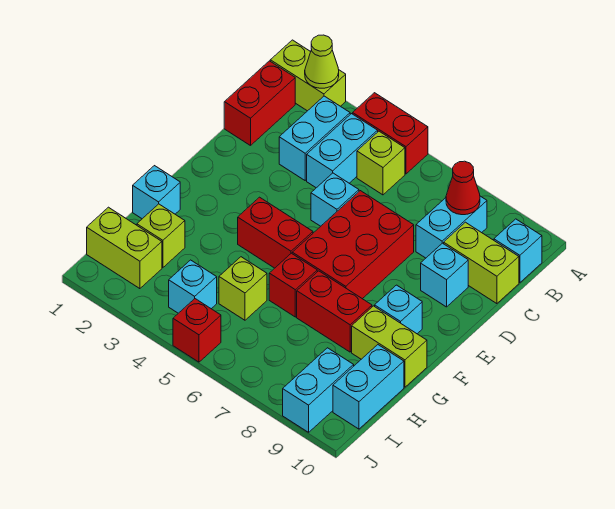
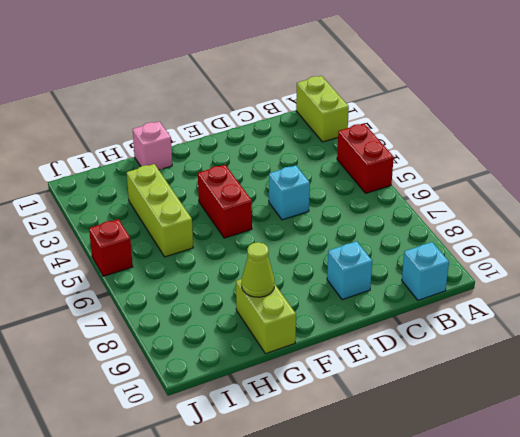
pink 1x1 brick [133,121,172,170] -> cyan 1x1 brick [133,166,180,219]
lime 1x1 cone [241,242,275,297] -> lime 1x1 cone moved to [305,35,339,88]
lime 1x3 brick [127,164,193,257] -> lime 1x1 brick [219,257,267,320]
none -> red 1x2 brick [224,61,295,146]
none -> cyan 1x2 brick [279,96,350,180]
none -> cyan 1x2 brick [307,114,378,188]

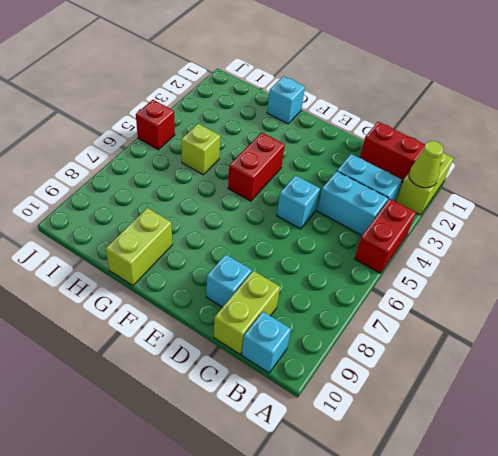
none -> lime 1x1 brick [357,131,405,195]
none -> cyan 1x2 brick [416,196,487,258]
none -> red 2x3 brick [292,191,414,299]

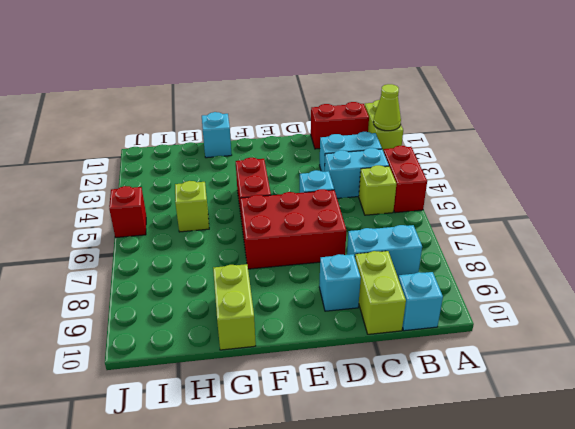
none -> cyan 1x1 brick [375,285,422,334]
none -> red 1x1 brick [269,253,317,317]
none -> red 1x2 brick [297,271,372,352]

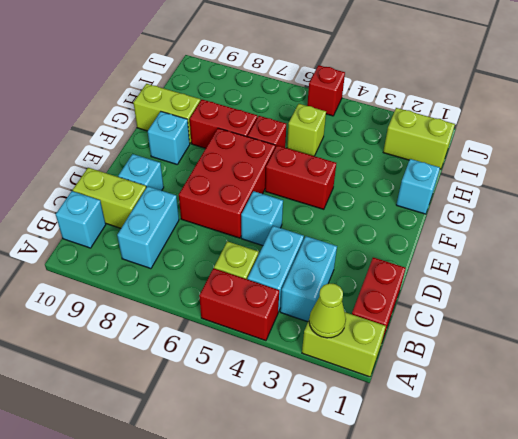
none -> lime 1x1 brick [137,204,185,268]
none -> cyan 1x2 brick [333,345,404,429]
none -> cyan 1x1 brick [169,260,217,313]

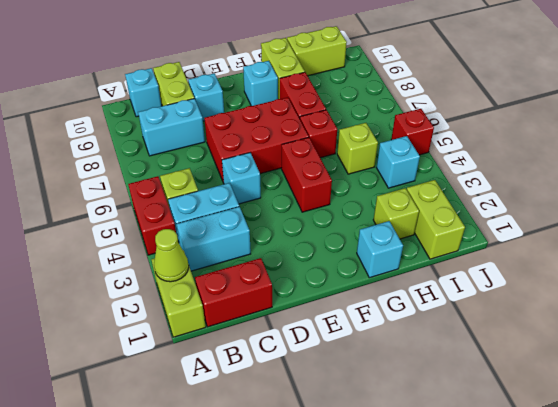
lime 1x2 brick [287,26,347,76] -> cyan 1x2 brick [333,345,404,429]
none -> cyan 1x2 brick [283,348,354,432]
none -> red 1x1 cone [446,161,480,215]

